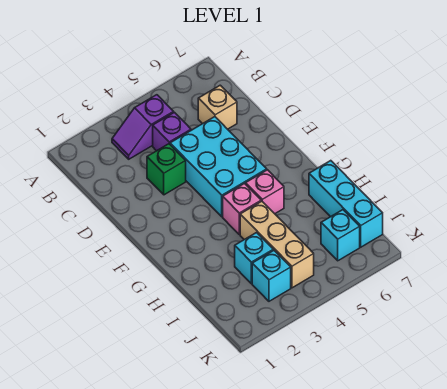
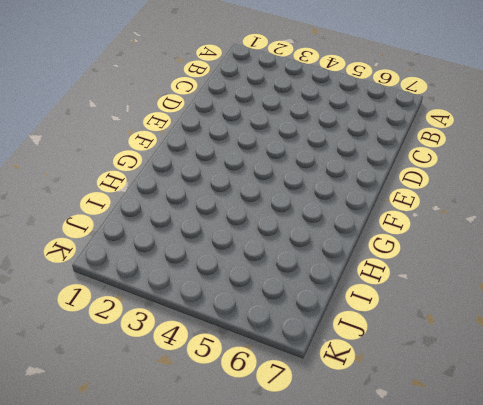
none -> purple 1x2 slope [112,95,174,159]
none -> purple 1x1 brick [153,112,191,151]
none -> tan 1x1 brick [198,85,237,129]

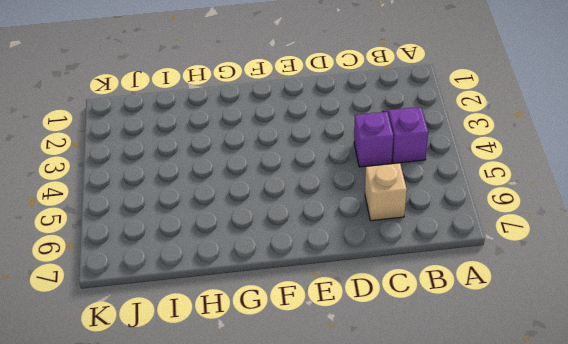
none -> green 1x1 brick [147,144,186,195]
none -> cyan 2x3 brick [170,117,267,217]
none -> pink 1x1 brick [223,183,261,235]

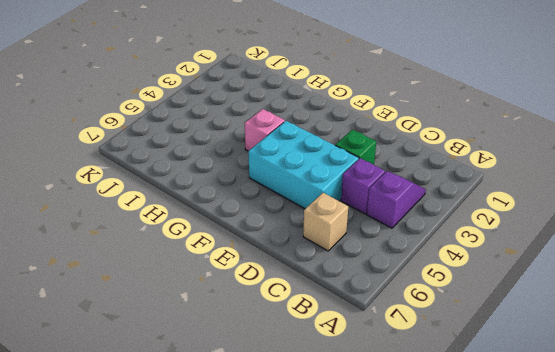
none -> pink 1x1 brick [246,170,284,214]
none -> tan 1x3 brick [240,201,314,288]
none -> cyan 1x3 brick [309,161,383,247]

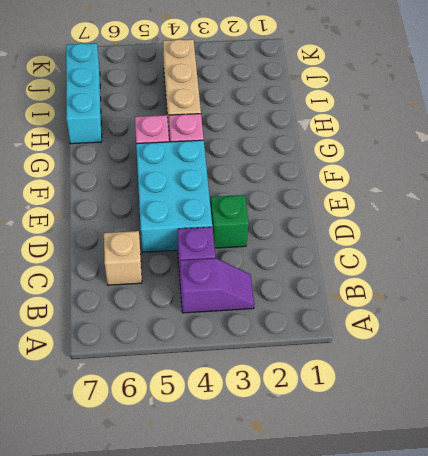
none -> cyan 1x1 brick [235,233,273,284]
none -> cyan 1x1 brick [252,250,291,301]
none -> cyan 1x1 brick [321,210,360,261]

